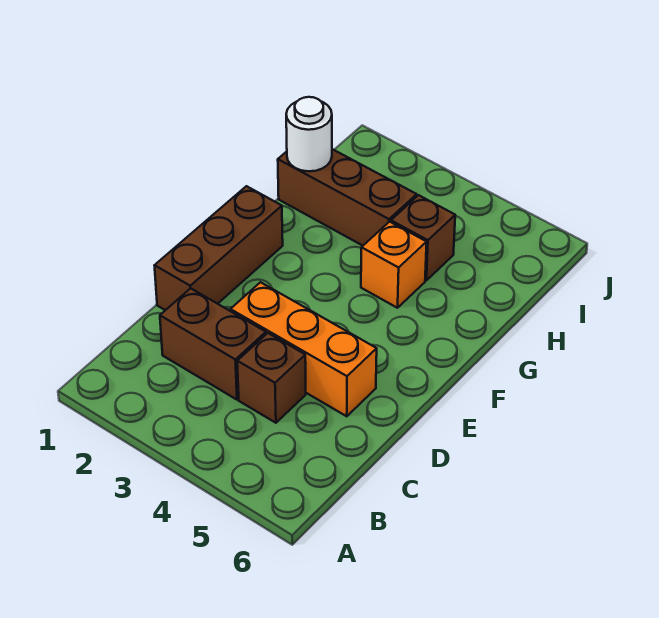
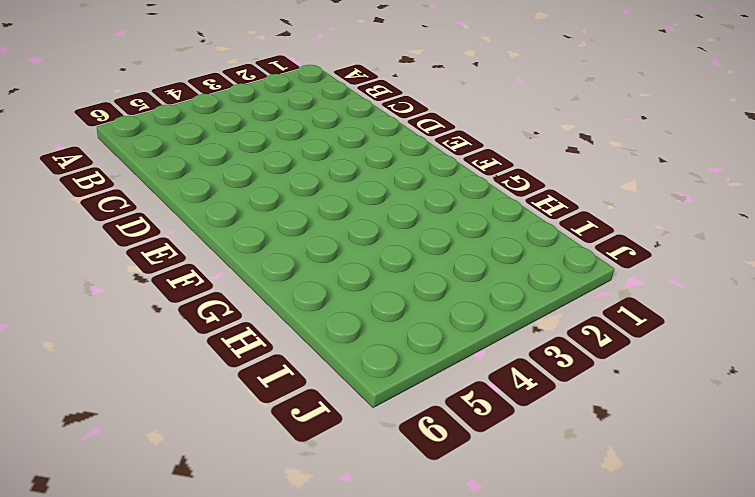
none -> brown 1x2 brick [160,288,266,400]
none -> brown 1x1 brick [237,333,306,423]

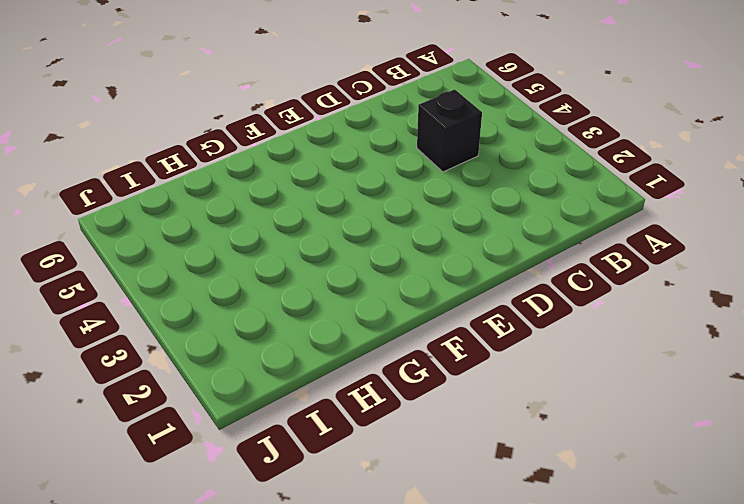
black 1x1 brick [417,89,482,172] -> brown 1x1 brick [237,333,306,423]
none -> brown 1x2 brick [160,288,266,400]
none -> brown 1x3 brick [154,186,283,310]

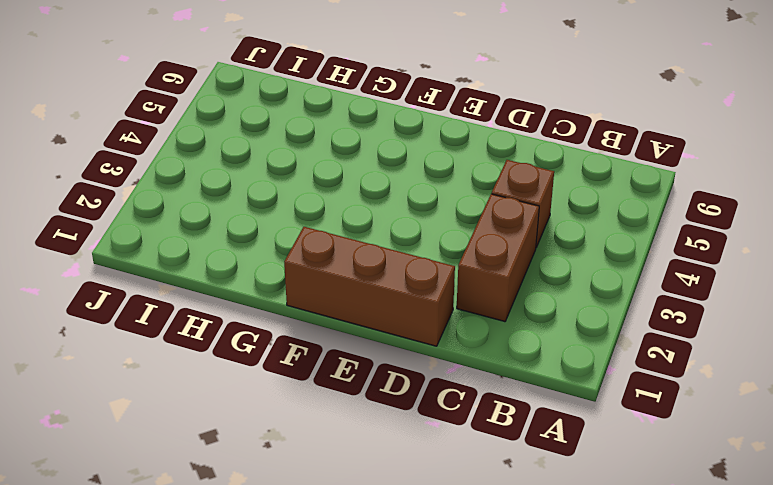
none -> orange 1x3 brick [230,282,377,416]
none -> orange 1x1 brick [361,222,427,308]

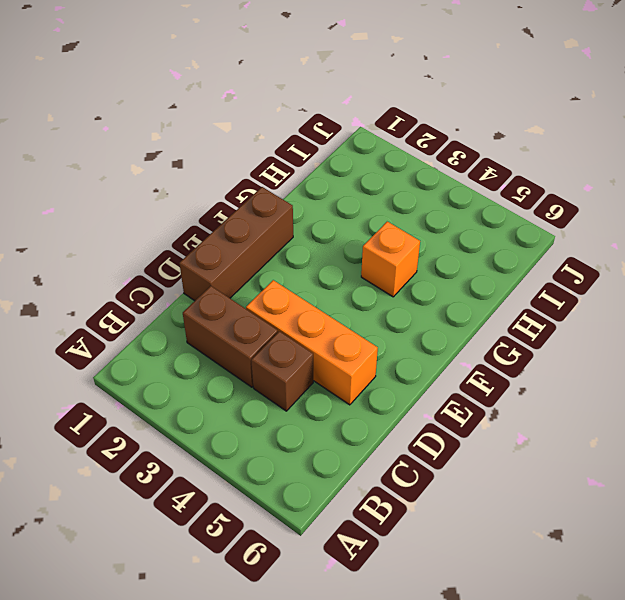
none -> brown 1x3 brick [278,149,417,246]
none -> brown 1x1 brick [391,195,455,280]

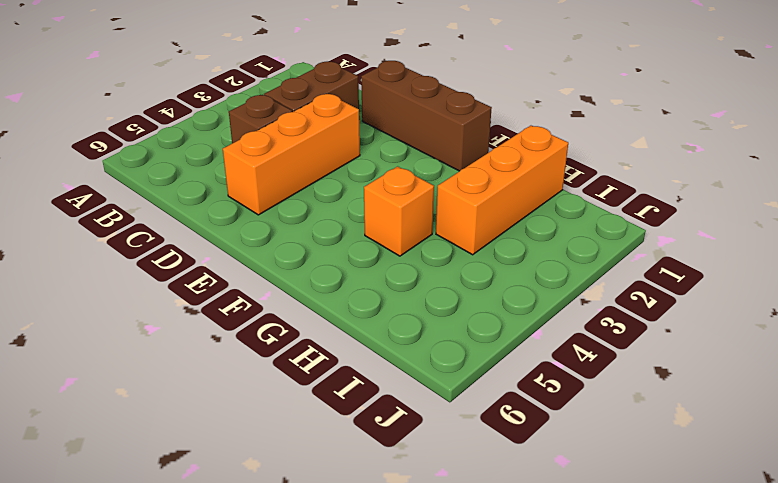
orange 1x3 brick [436,126,568,255] -> brown 1x3 brick [278,149,417,246]
none -> brown 1x1 brick [391,195,455,280]
none -> white 1x1 round brick [286,97,332,171]

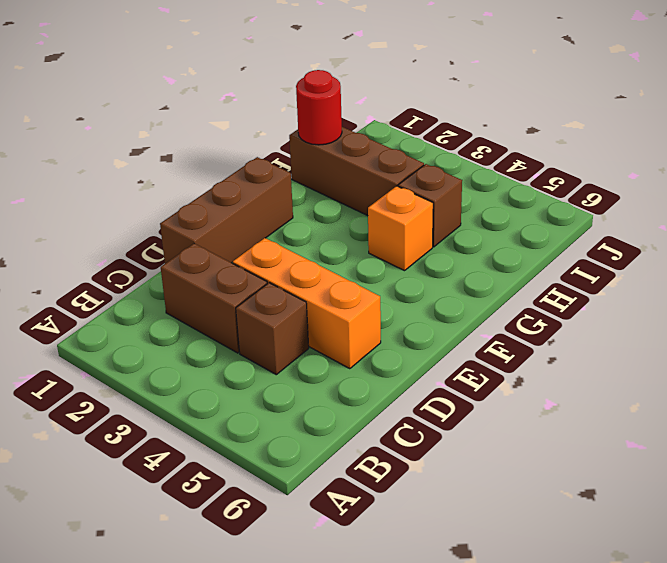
red 1x1 round brick [296,70,342,145] -> white 1x1 round brick [286,97,332,171]

